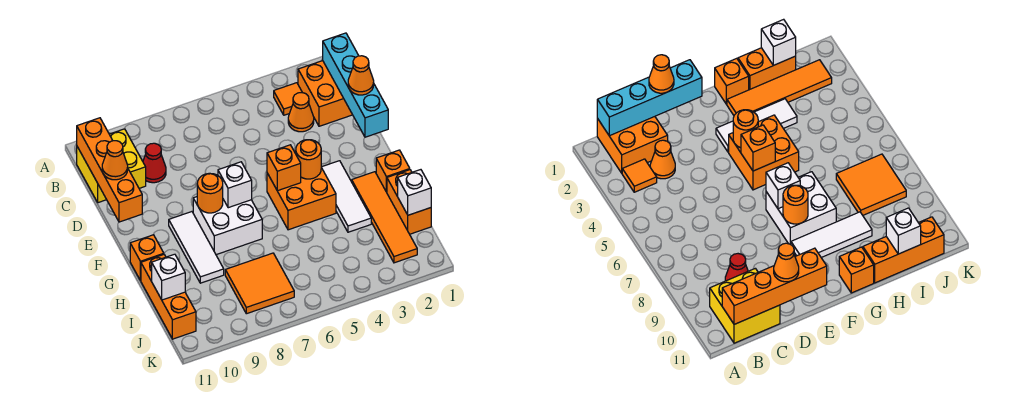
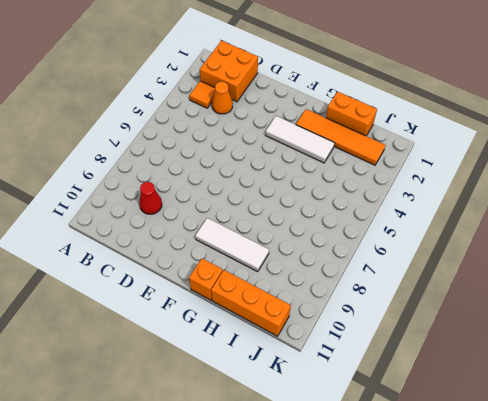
none -> yellow 2x2 brick [77,129,146,203]
none -> orange 2x2 brick [267,168,336,230]
none -> white 2x2 brick [193,197,262,255]

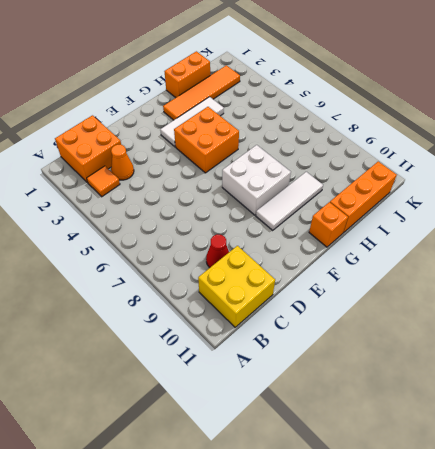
none -> orange 1x1 brick [376,150,410,192]
none -> orange 2x2 tile [225,253,294,314]
none -> cyan 1x4 brick [323,33,388,137]

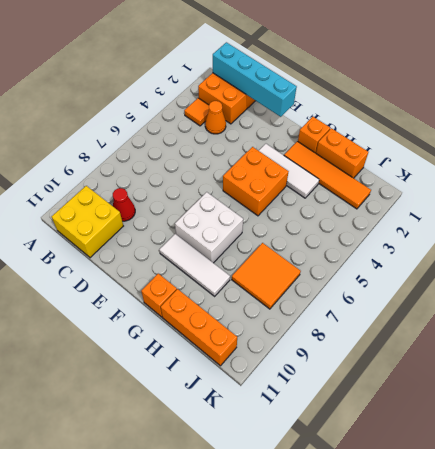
none -> orange 1x4 brick [77,118,142,222]
none -> orange 1x1 round brick [296,140,321,179]
none -> orange 1x1 brick [267,145,301,191]

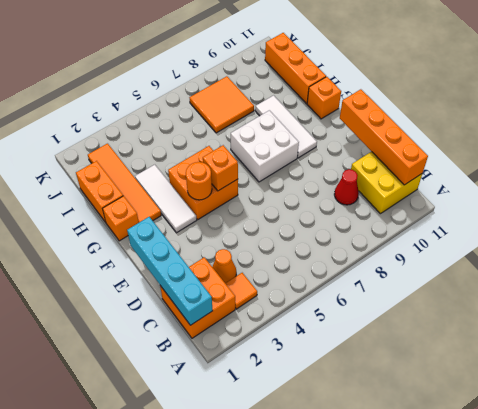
none -> white 1x1 brick [218,162,252,208]
none -> orange 1x1 round brick [197,173,223,213]
none -> white 1x1 brick [398,170,431,215]

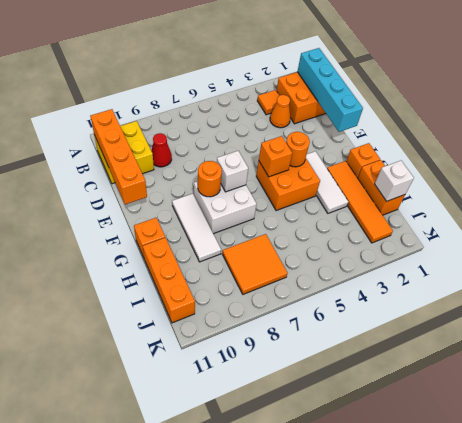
none -> white 1x1 brick [152,254,185,300]
none -> orange 1x1 cone [348,56,374,95]
none -> orange 1x1 cone [102,141,128,180]

